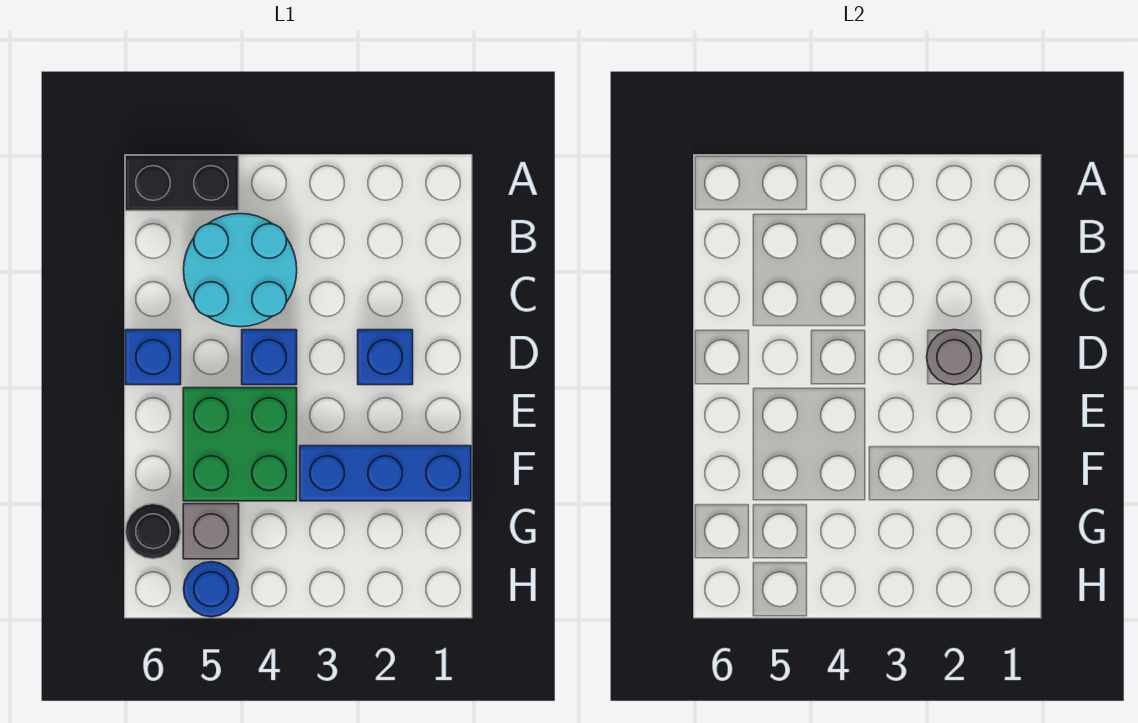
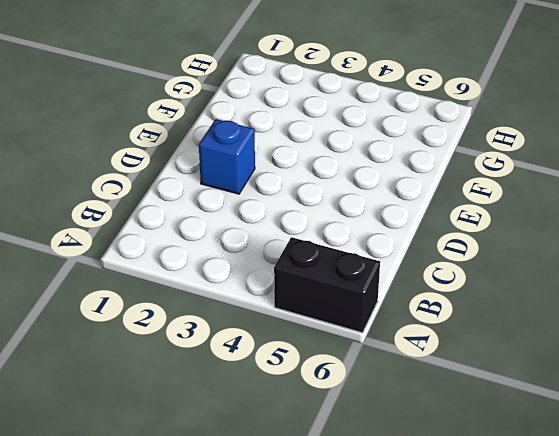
none -> cyan 2x2 round brick [184,214,297,327]
none -> blue 1x1 brick [242,330,297,385]

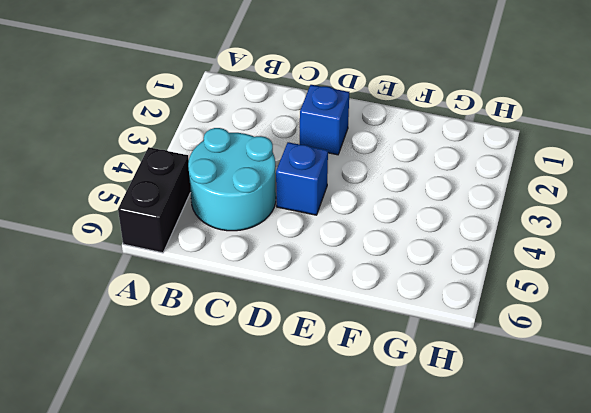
none -> blue 1x1 brick [125,330,181,385]
none -> green 2x2 brick [183,388,297,501]

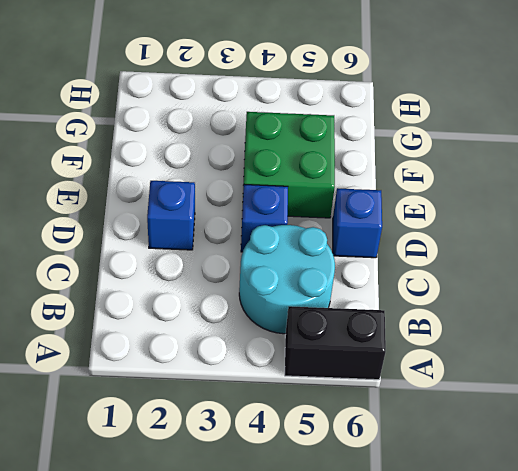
none -> blue 1x3 brick [300,446,471,501]
none -> grey 1x1 brick [183,504,239,559]

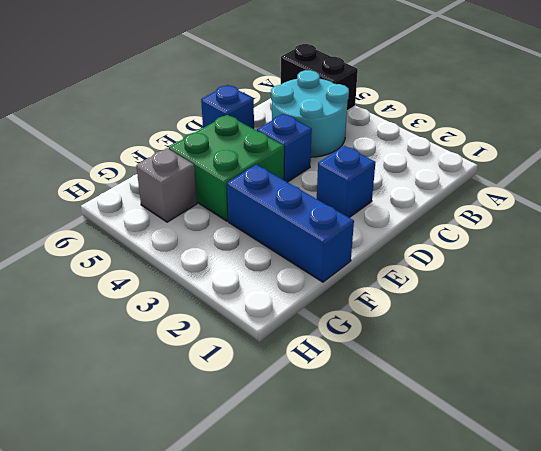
none -> black 1x1 round brick [126,504,181,559]
none -> blue 1x1 round brick [184,562,239,617]

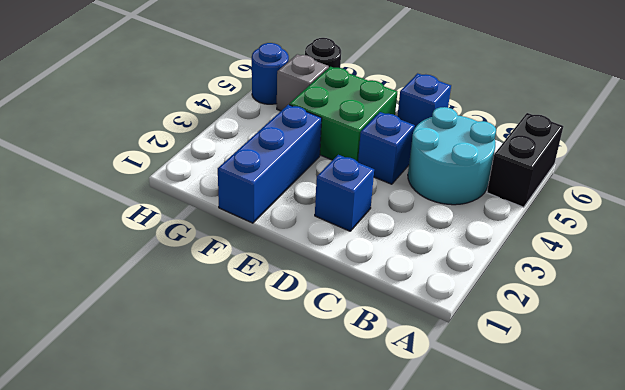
none -> grey 1x1 round brick [927,330,982,385]

